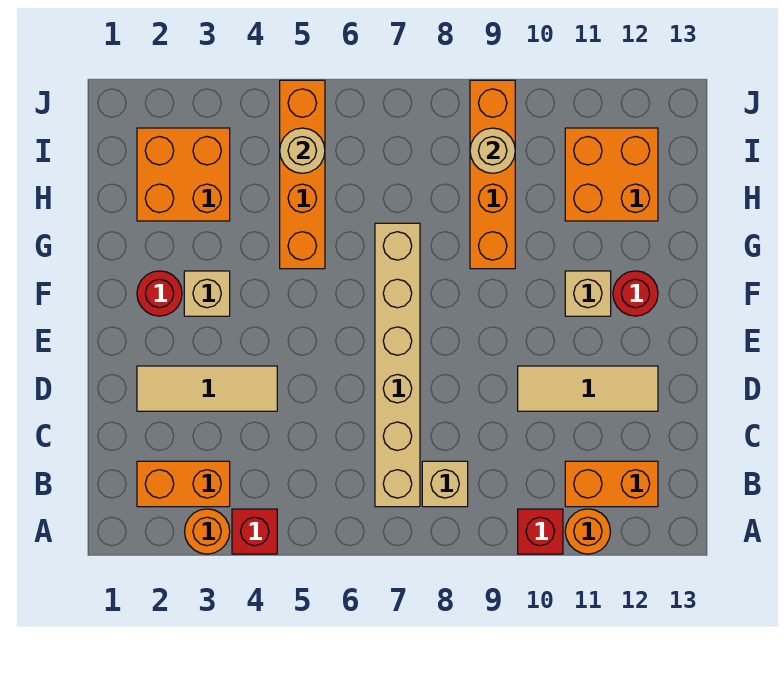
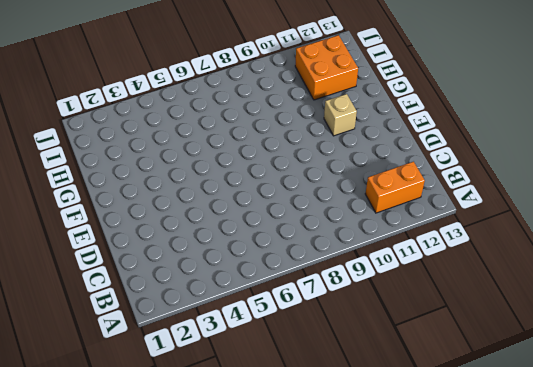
none -> orange 1x1 round brick [185,509,230,554]
none -> red 1x1 brick [232,509,277,554]
none -> red 1x1 brick [518,509,563,554]

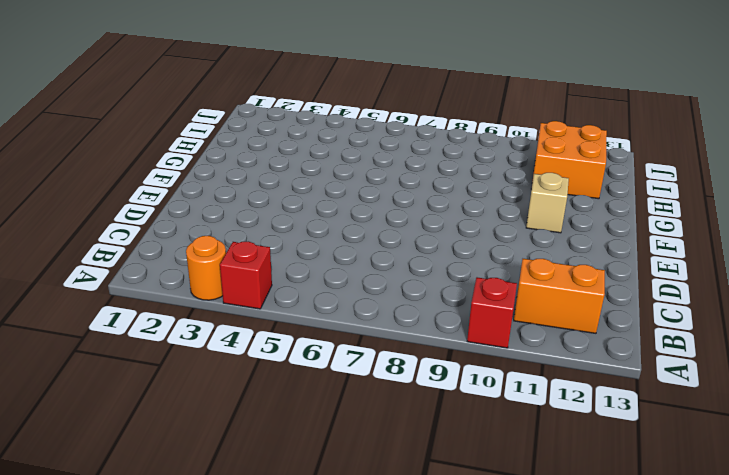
none -> orange 1x1 round brick [565,509,610,554]
none -> orange 1x2 brick [137,461,230,507]
none -> tan 1x6 brick [375,223,420,507]

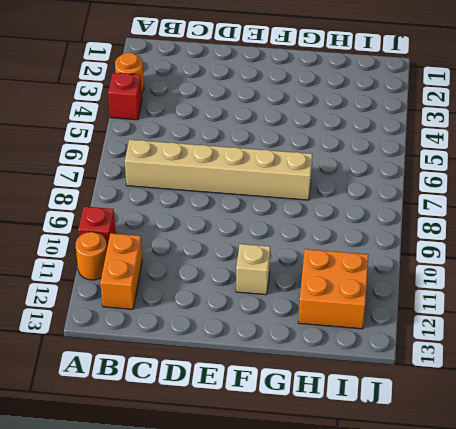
none -> orange 1x2 brick [137,461,230,507]
none -> tan 1x1 brick [422,461,468,507]
none -> tan 1x3 tile [137,366,277,411]

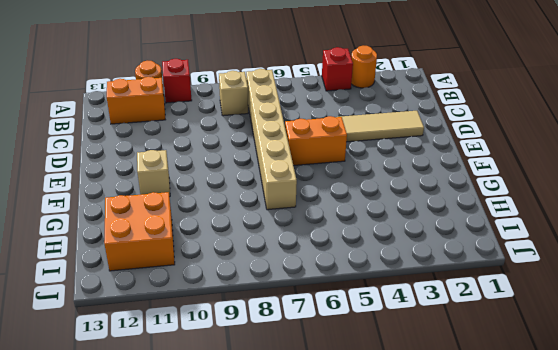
orange 1x2 brick [285,116,347,166] -> orange 1x2 brick moved to [137,461,230,507]
none -> tan 1x3 tile [518,366,658,411]
none -> red 1x1 round brick [137,271,182,316]
none -> tan 1x1 brick [184,271,230,316]

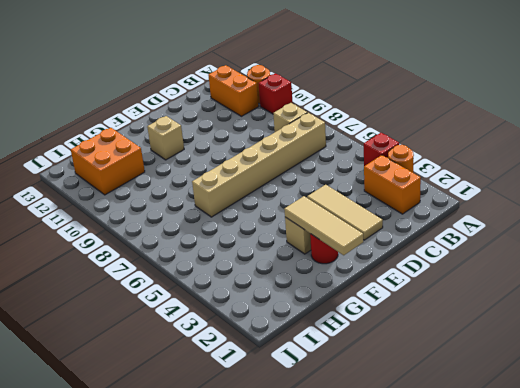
tan 1x3 tile [284,196,363,255] -> tan 1x3 tile moved to [518,366,658,411]
none -> red 1x1 round brick [613,271,658,316]
none -> orange 1x4 brick [280,80,325,269]
none -> orange 1x4 brick [470,80,515,269]

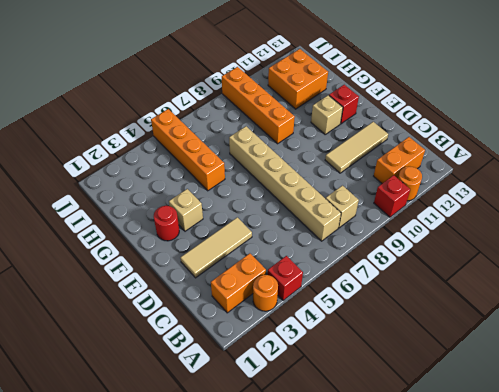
red 1x1 brick [329,85,359,124] -> red 1x1 round brick [613,271,658,316]
none -> orange 2x2 brick [137,128,230,221]
none -> tan 1x1 round brick [280,128,325,173]
none -> tan 1x1 round brick [470,128,515,173]

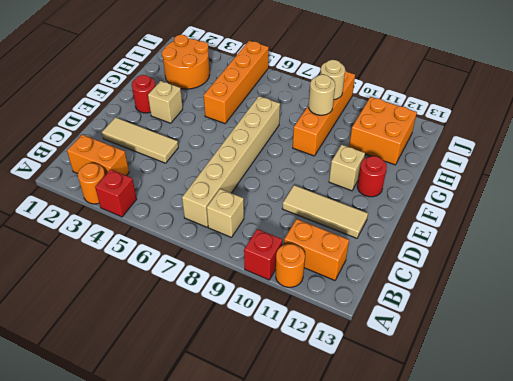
orange 2x2 round brick [162,35,210,89] -> orange 2x2 brick [137,128,230,221]
tan 1x1 round brick [309,75,335,115] -> tan 1x1 round brick moved to [280,128,325,173]

